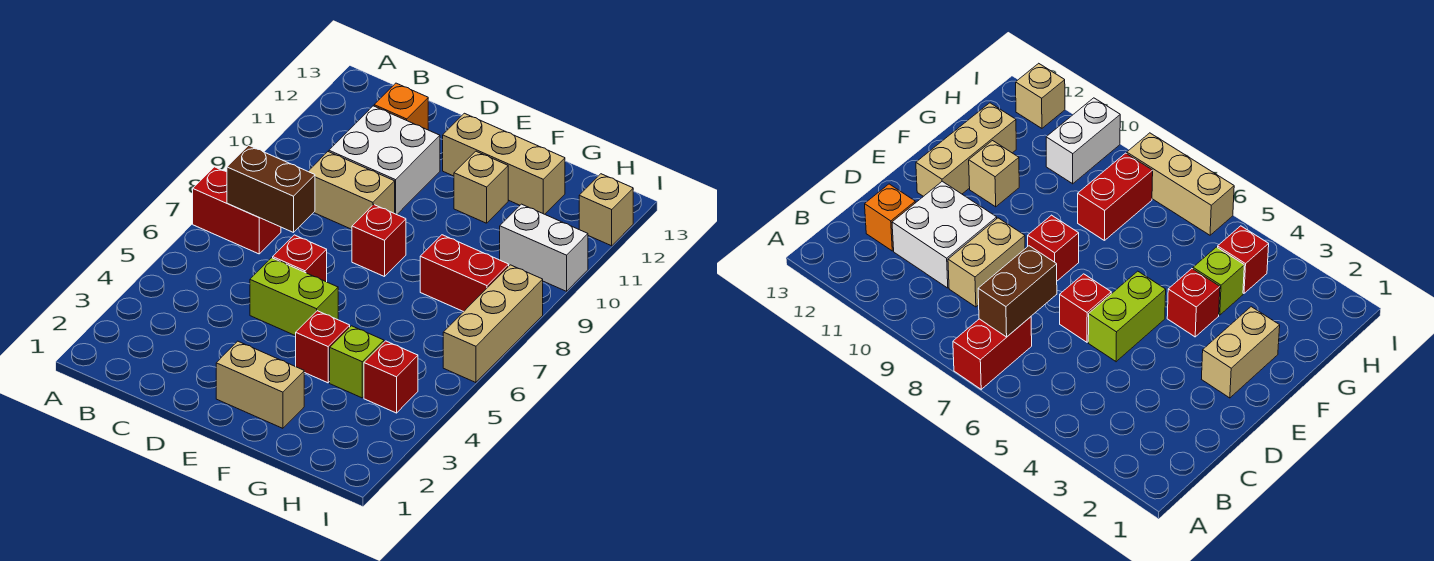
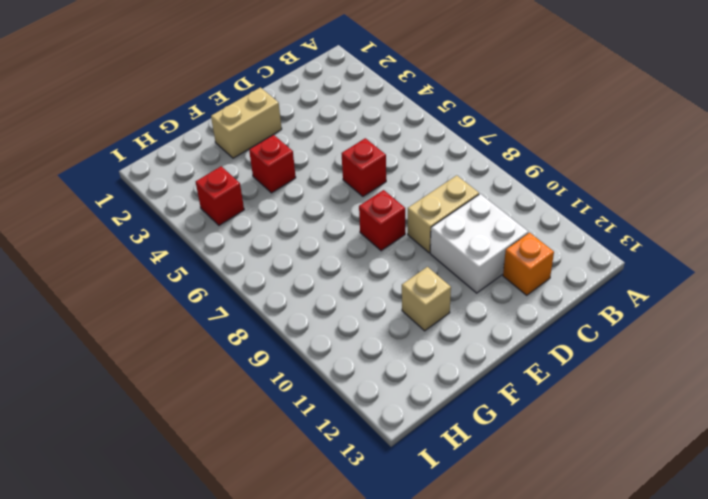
none -> red 1x2 brick [193,167,281,254]
none -> lime 1x2 brick [250,258,338,336]
none -> tan 1x3 brick [443,113,565,214]

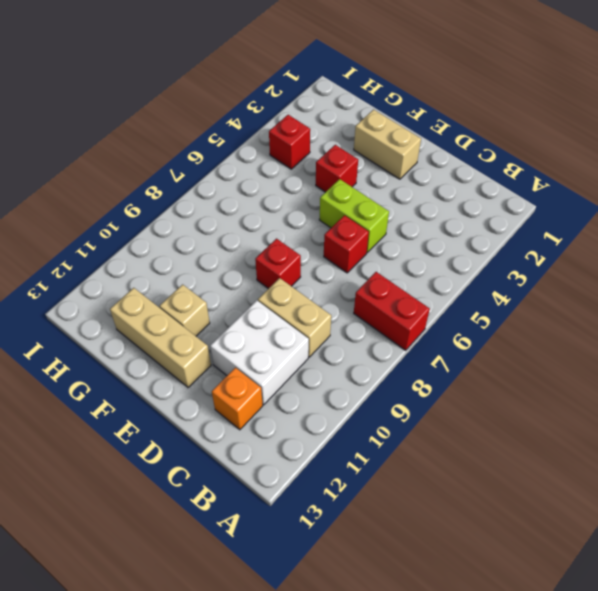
none -> lime 1x1 brick [330,326,384,398]
none -> red 1x2 brick [420,235,509,312]
none -> white 1x2 brick [500,204,588,291]

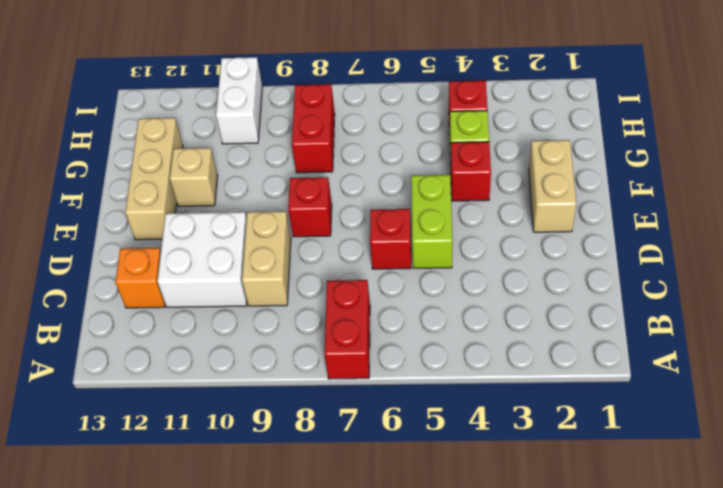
none -> tan 1x3 brick [443,265,543,383]
none -> tan 1x1 brick [579,174,633,246]
none -> brown 1x2 brick [227,145,315,232]

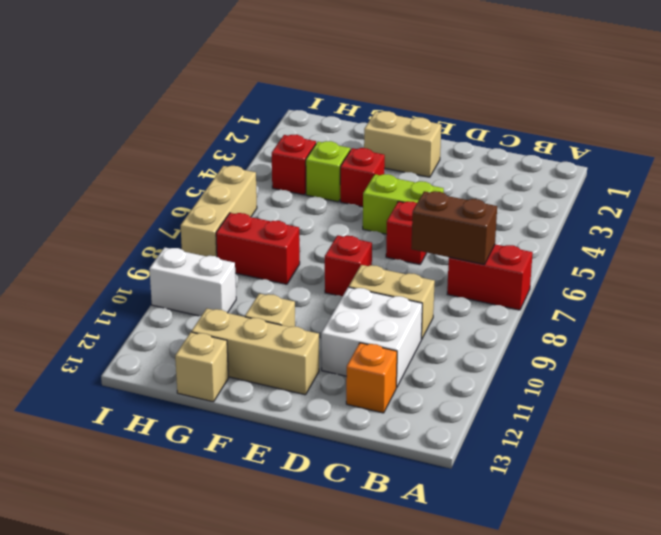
tan 1x1 brick [175,332,228,402] -> tan 1x1 brick moved to [579,174,633,246]

